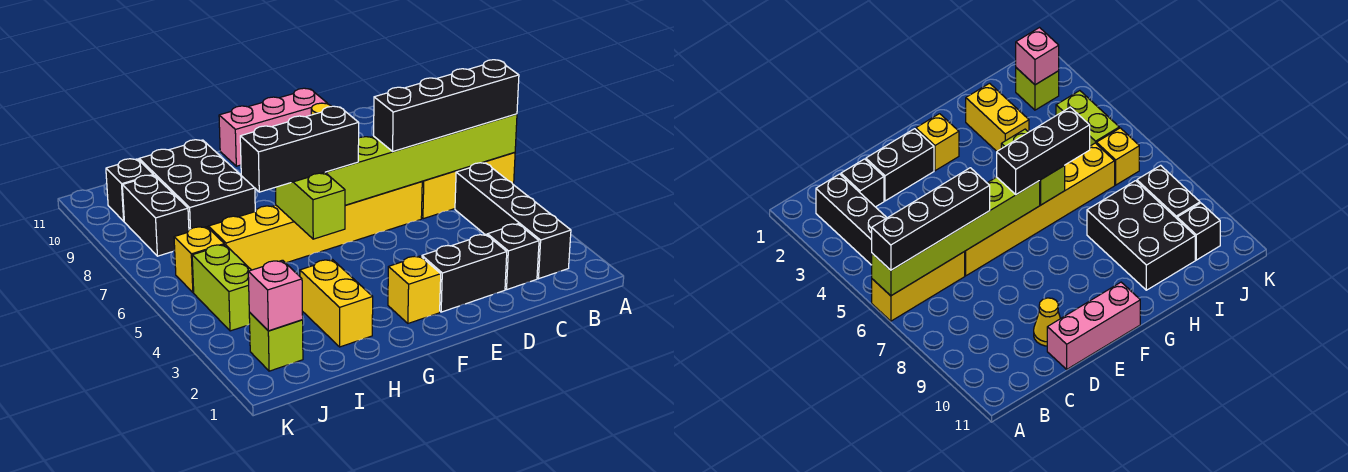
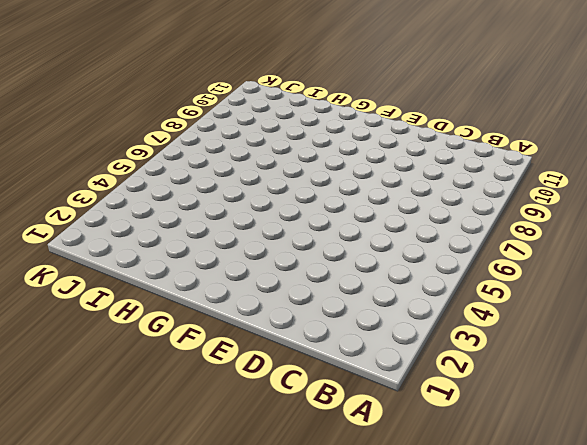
none -> yellow 1x3 brick [421,152,515,219]
none -> black 1x4 brick [455,163,571,279]
none -> black 1x1 brick [487,224,539,290]

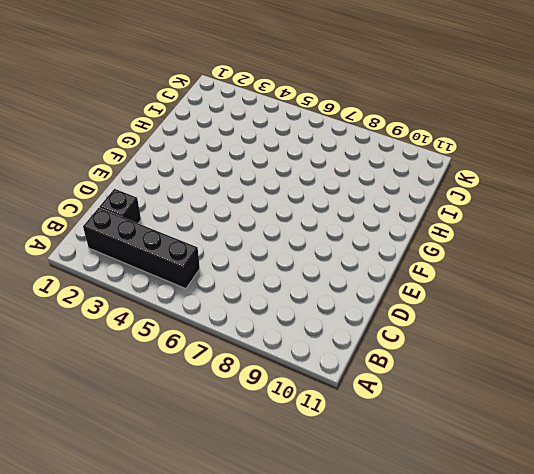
none -> yellow 1x3 brick [421,152,515,219]
none -> black 1x2 brick [422,234,507,312]
none -> yellow 1x6 brick [208,181,422,270]

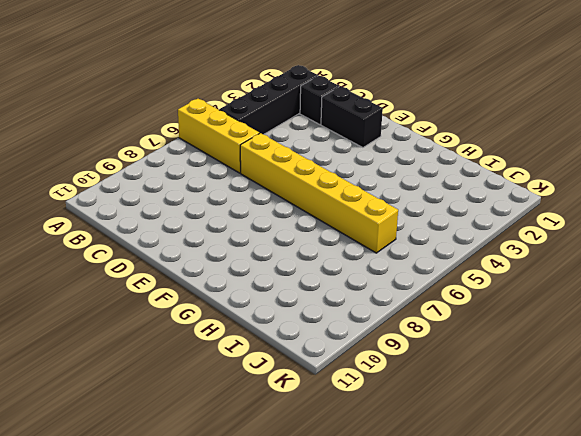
none -> yellow 1x1 cone [1034,298,1060,346]
none -> pink 1x3 brick [219,88,327,166]
none -> yellow 1x1 brick [388,256,441,323]

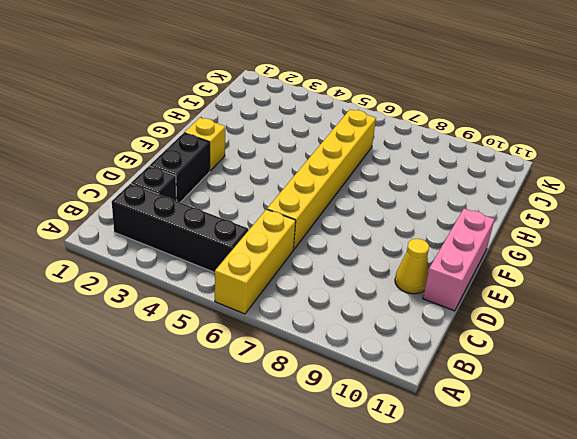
none -> yellow 1x2 brick [300,259,373,347]
none -> black 2x3 brick [139,140,255,230]
none -> lime 1x1 brick [249,313,303,371]

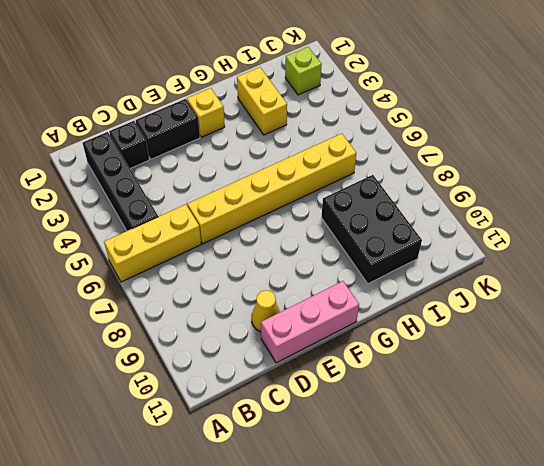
none -> lime 1x2 brick [192,245,251,331]
none -> yellow 1x1 brick [174,227,224,293]
none -> black 1x2 brick [122,175,189,256]

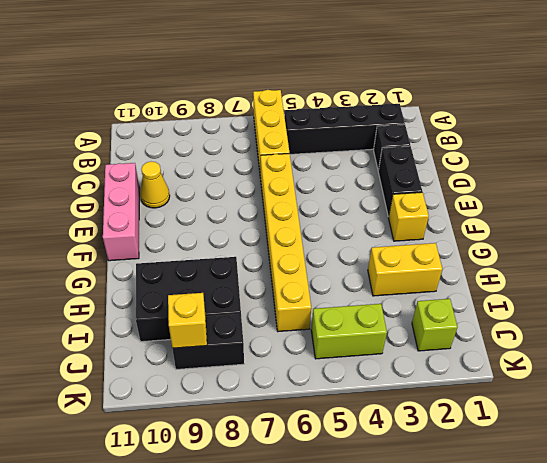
yellow 1x1 brick [168,293,207,348] -> yellow 1x1 brick moved to [174,227,224,293]
none -> black 1x1 brick [106,159,153,221]
none -> lime 1x6 brick [325,114,517,205]
none -> lime 1x2 brick [275,172,345,239]

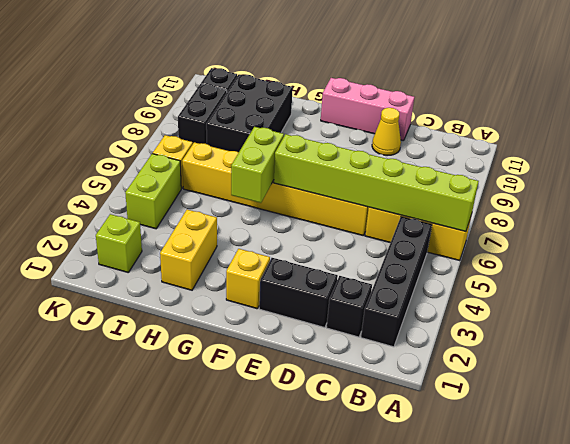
none -> pink 1x1 brick [248,260,303,331]
none -> black 1x4 brick [374,60,519,151]
none -> black 1x3 brick [240,106,359,192]

